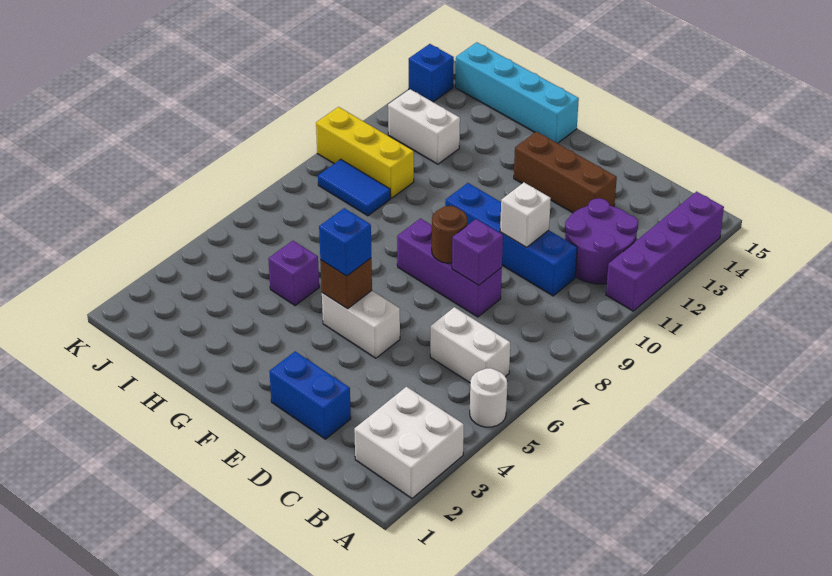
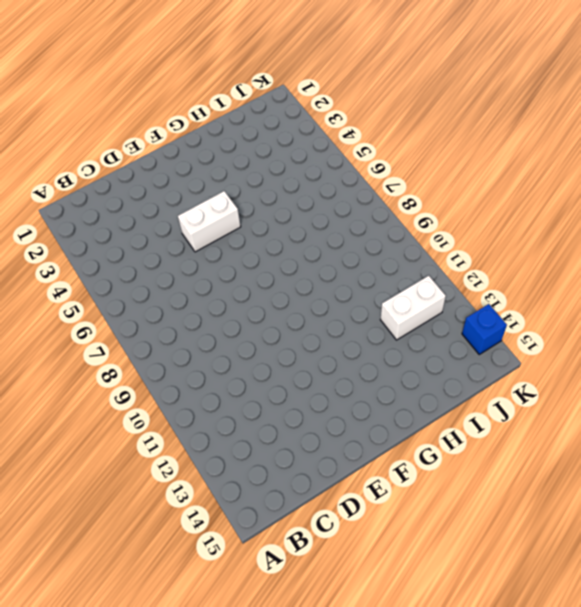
none -> white 2x2 brick [354,387,464,498]
none -> white 1x1 round brick [470,368,507,427]
none -> purple 1x4 brick [606,192,724,311]

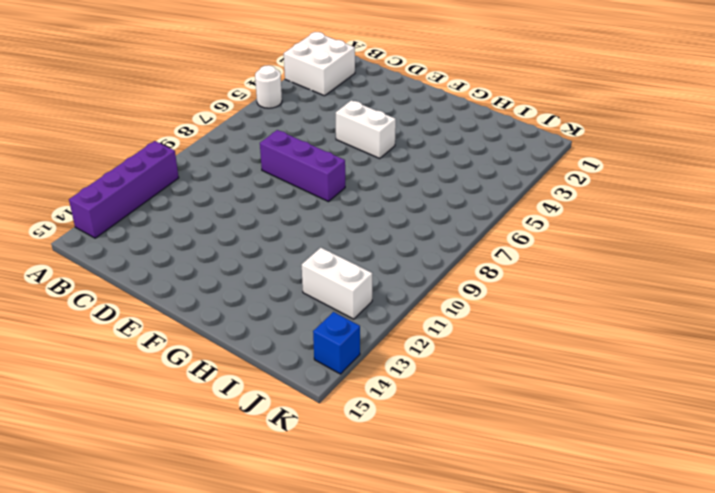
none -> white 1x2 brick [430,307,510,383]
none -> purple 2x2 round brick [565,198,638,284]
none -> blue 1x4 brick [445,183,577,296]

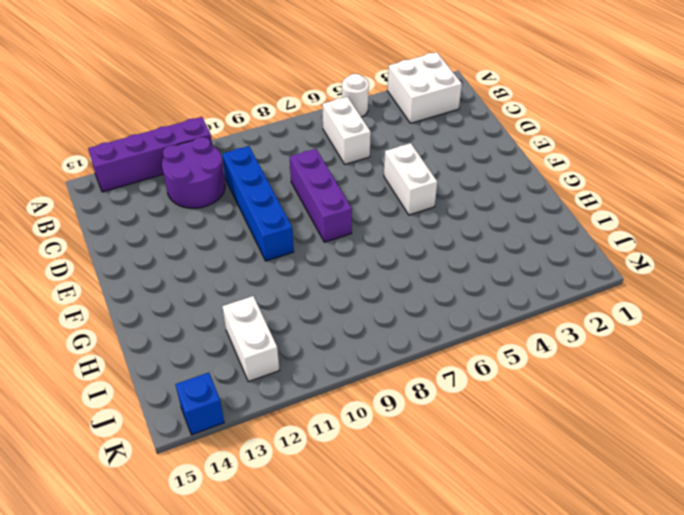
none -> blue 1x2 brick [269,351,351,439]
none -> brown 1x3 brick [514,132,617,213]
none -> cyan 1x4 brick [455,42,579,143]

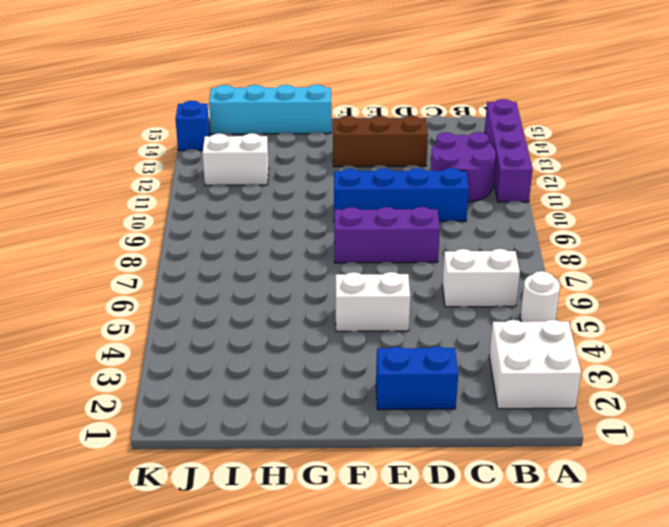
none -> purple 1x1 brick [268,241,319,306]
none -> blue 1x2 tile [318,159,390,216]
none -> yellow 1x3 brick [316,107,414,198]

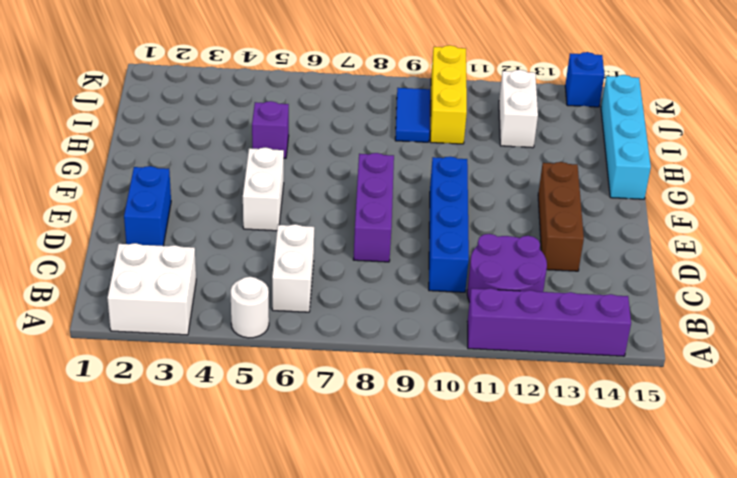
none -> purple 1x1 brick [452,219,503,285]
none -> white 1x1 brick [500,182,551,247]
none -> brown 1x1 round brick [432,206,467,263]

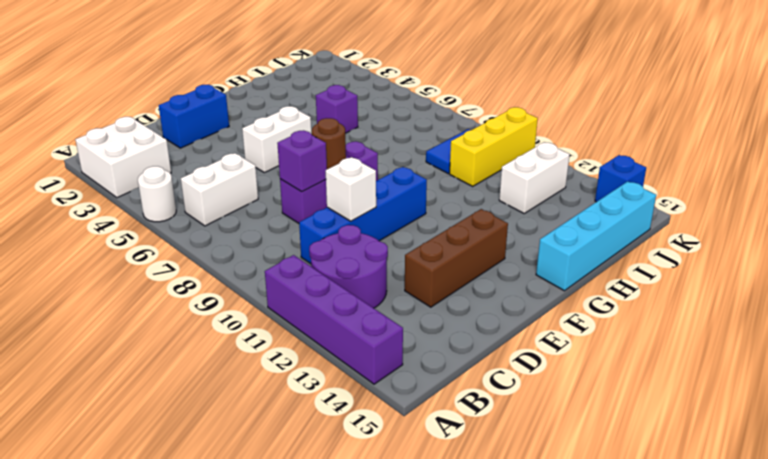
none -> brown 1x1 brick [320,258,372,309]
none -> blue 1x1 brick [319,208,371,276]

